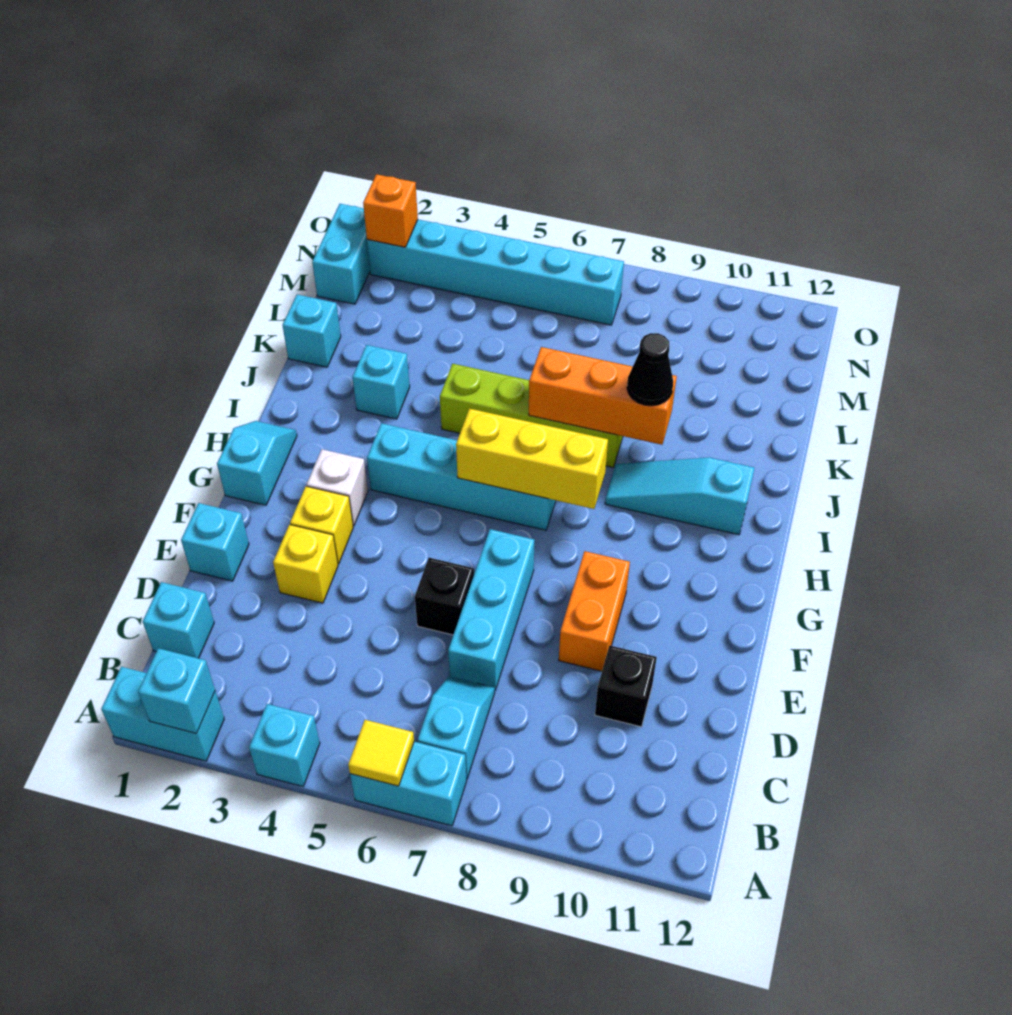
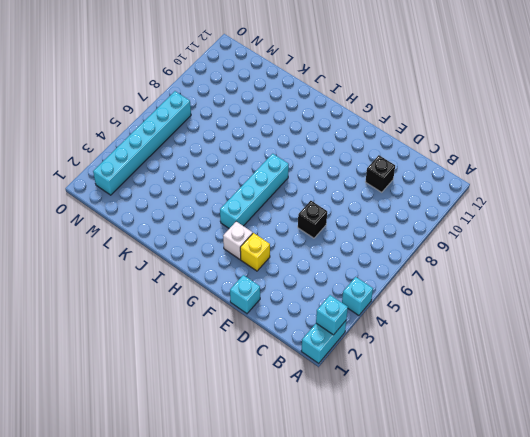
none -> cyan 1x2 brick [350,742,467,826]
none -> cyan 1x2 slope [418,676,495,779]
none -> cyan 1x1 brick [143,582,214,658]

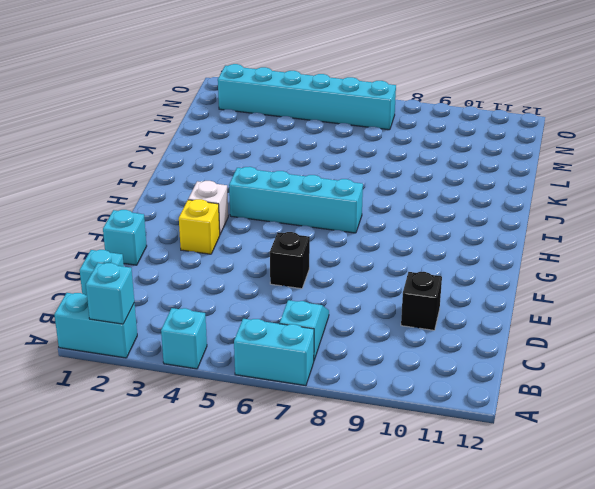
none -> cyan 1x3 brick [448,529,534,690]
none -> yellow 1x1 brick [273,525,338,603]
none -> orange 1x2 brick [559,551,630,671]

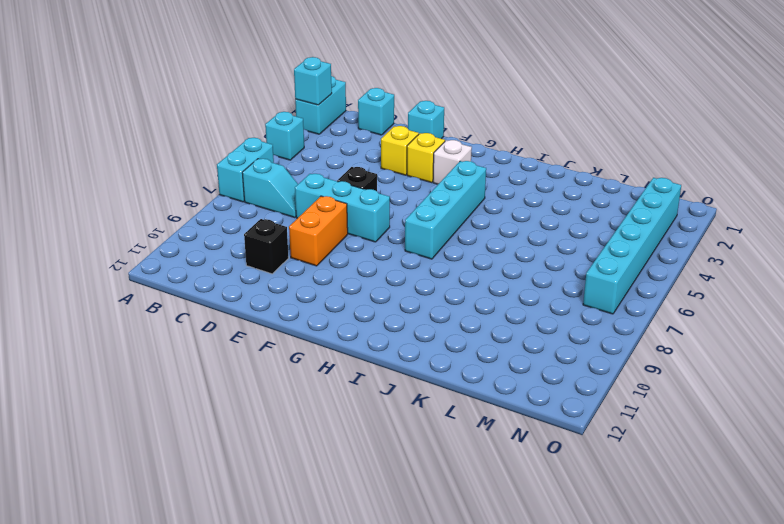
orange 1x2 brick [289,196,348,266] -> orange 1x2 brick turned to [559,551,630,671]
none -> cyan 1x2 slope [217,421,297,505]
none -> cyan 1x3 slope [605,457,755,535]
none -> cyan 1x1 brick [353,345,410,419]

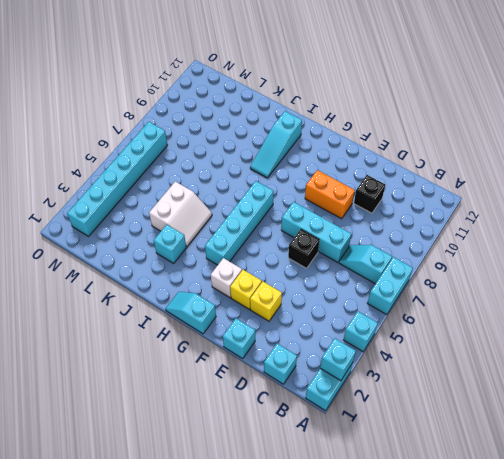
white 2x2 slope [149,181,212,247] -> lime 1x4 brick [440,364,623,467]
none -> cyan 1x1 brick [282,294,341,367]
none -> cyan 1x2 brick [312,204,370,304]
none -> yellow 1x1 tile [348,720,414,786]

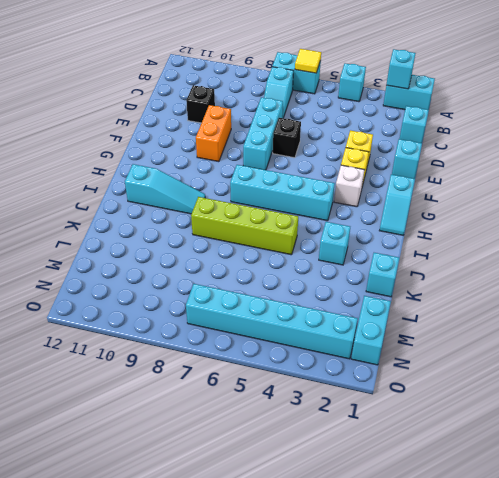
none -> yellow 1x3 brick [456,409,608,509]
none -> orange 1x3 brick [529,347,677,445]
none -> orange 1x1 brick [363,174,418,247]

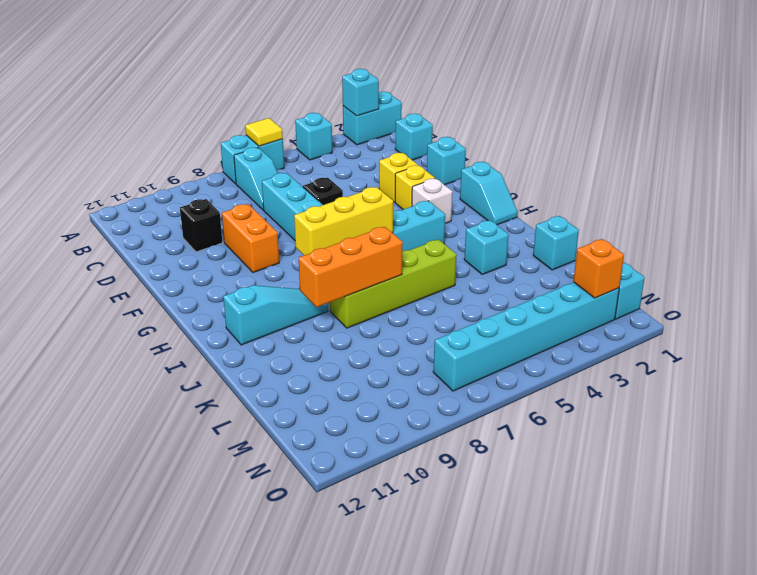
none -> black 1x1 cone [627,333,673,406]

